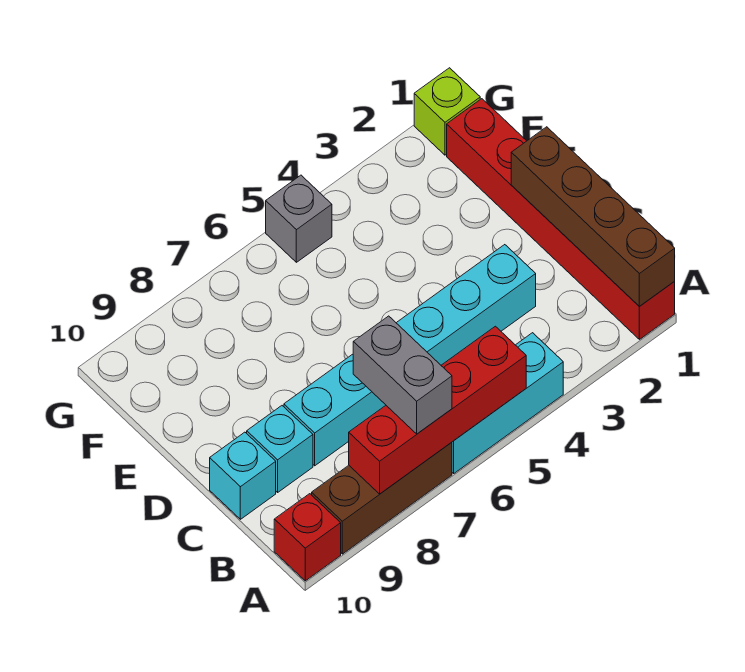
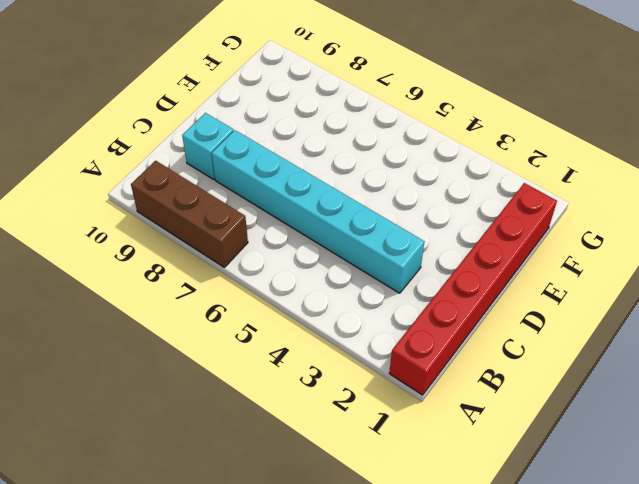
none -> cyan 1x3 brick [452,333,563,473]
none -> red 1x1 brick [274,494,341,581]
none -> cyan 1x1 brick [210,432,276,519]

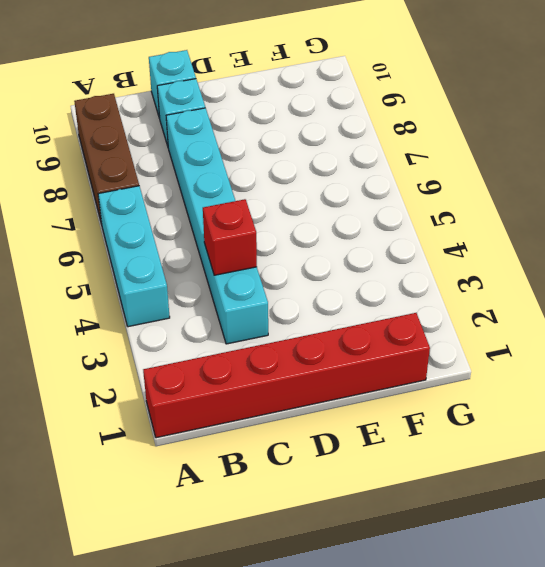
red 1x1 brick [203,199,257,275] -> red 1x1 brick moved to [274,494,341,581]
none -> lime 1x1 brick [414,68,480,155]
none -> grey 1x1 brick [266,175,332,262]
none -> brown 1x4 brick [511,127,675,307]

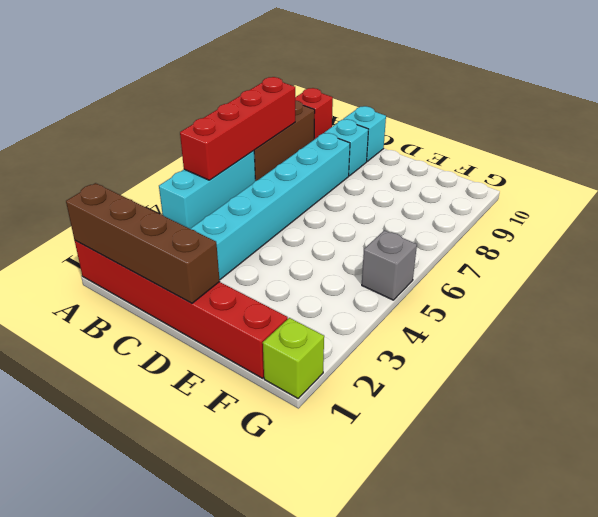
none -> grey 1x2 brick [353,316,452,434]

